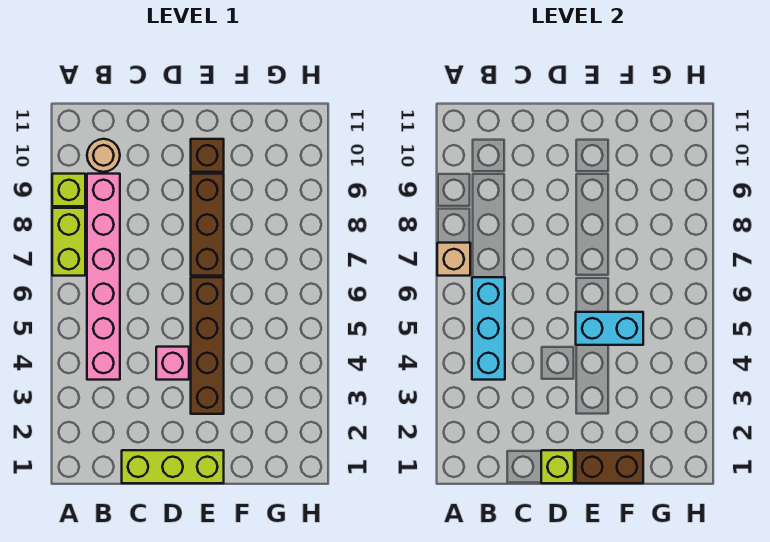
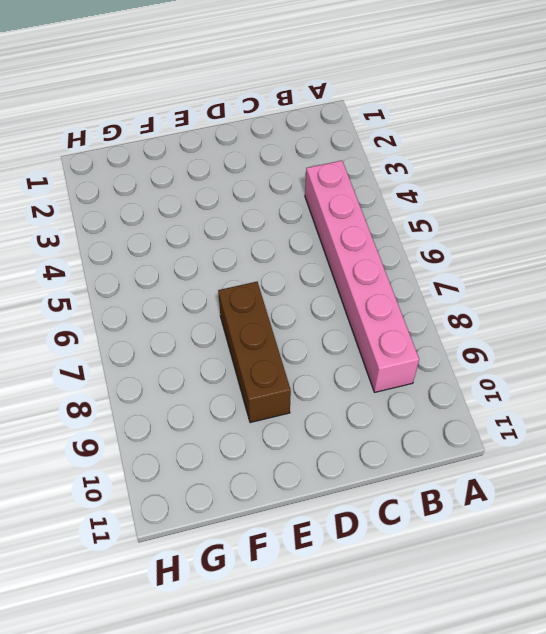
none -> lime 1x2 brick [52,208,85,276]
none -> lime 1x1 brick [52,174,85,206]
none -> tan 1x1 round brick [87,139,120,172]

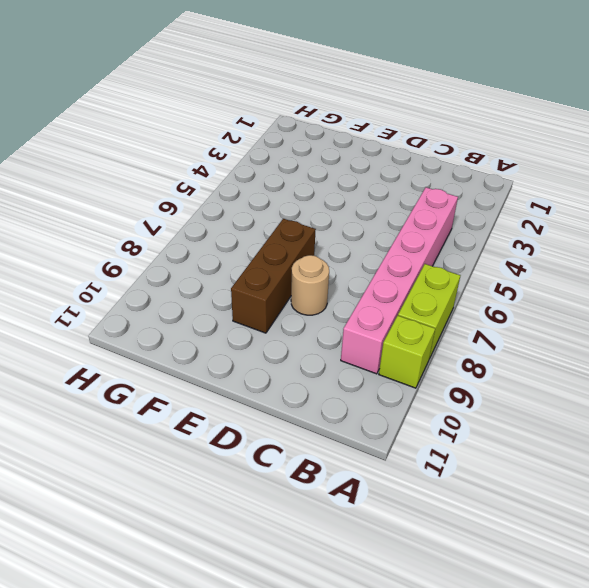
tan 1x1 round brick [291,255,329,315] -> tan 1x1 round brick moved to [87,139,120,172]
none -> lime 1x3 brick [122,450,224,483]
none -> pink 1x1 brick [156,347,189,380]
none -> brown 1x4 brick [191,277,224,414]

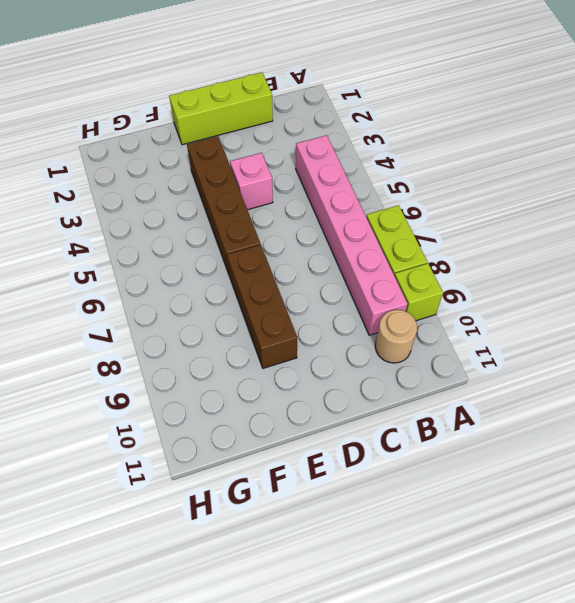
none -> brown 1x1 brick [191,139,224,172]
none -> tan 1x1 brick [437,243,470,276]
none -> cyan 1x3 brick [472,277,505,380]

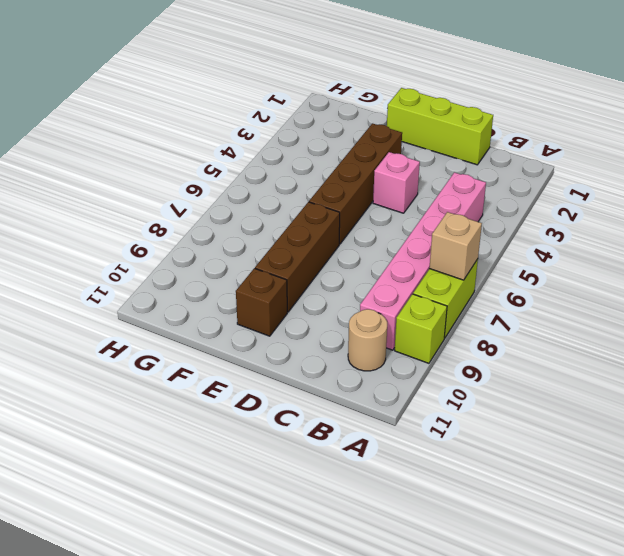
none -> cyan 1x3 brick [472,277,505,380]
none -> lime 1x1 brick [541,450,574,483]
none -> brown 1x2 brick [576,450,643,483]

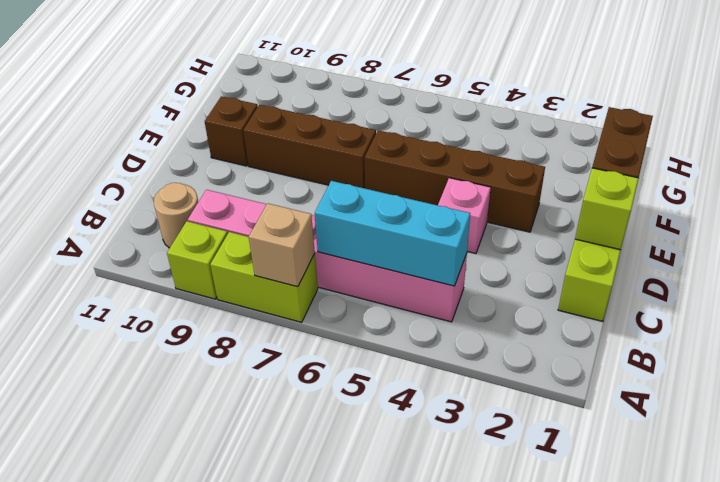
none -> cyan 1x2 brick [576,312,643,345]

